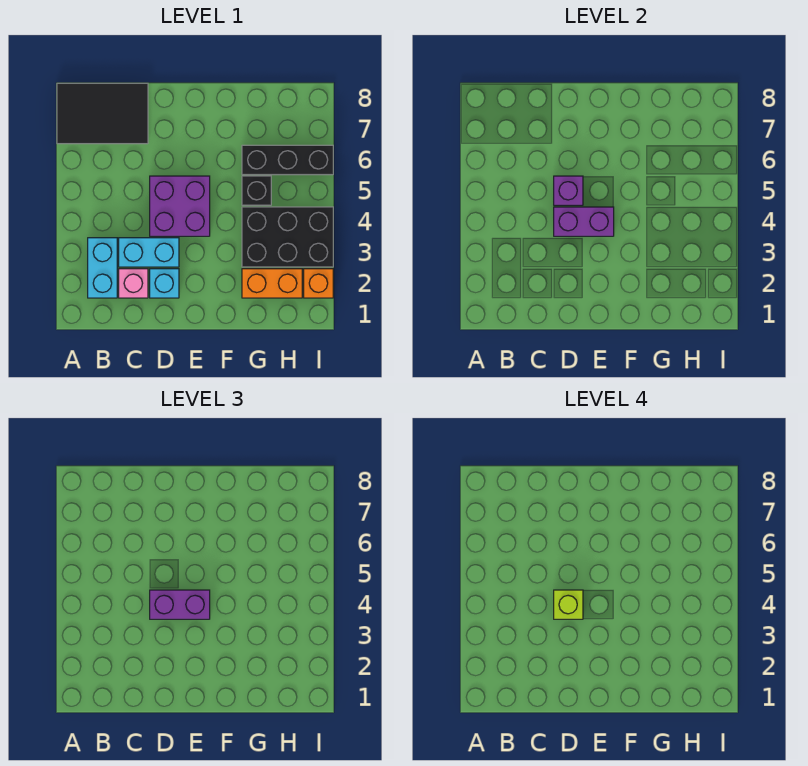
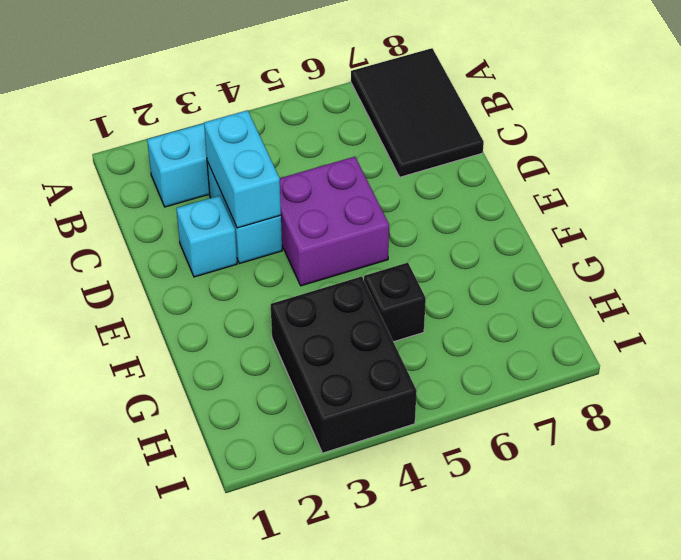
cyan 1x2 brick [204,110,281,228] -> none
none -> pink 1x1 brick [119,269,148,298]
none -> orange 1x2 brick [242,269,302,298]
none -> black 1x3 brick [242,145,333,175]

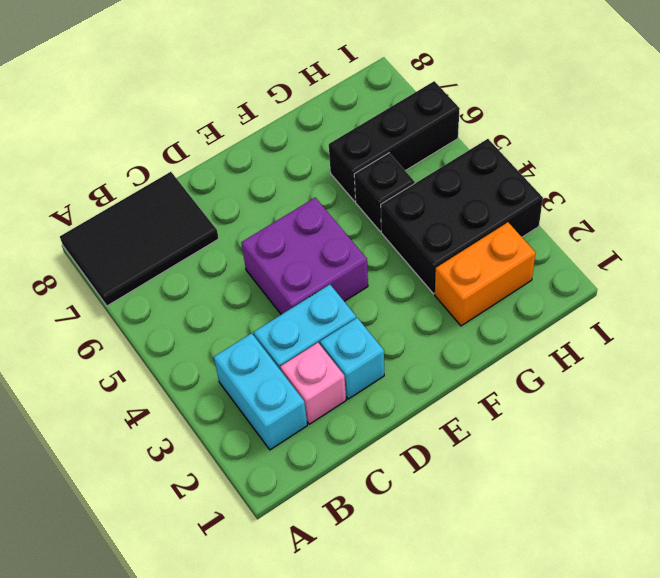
none -> orange 1x1 brick [304,269,333,298]
none -> purple 1x2 brick [554,207,614,236]
none -> purple 1x1 brick [554,176,583,205]

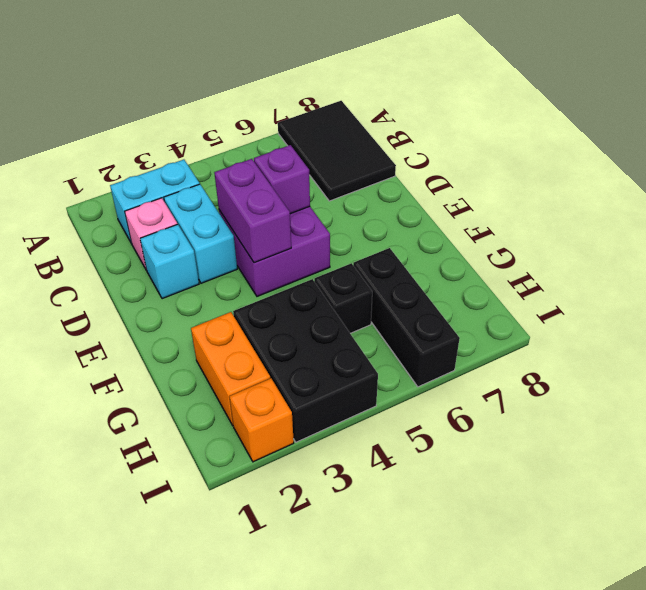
none -> purple 1x2 brick [150,590,210,619]
none -> lime 1x1 brick [554,590,583,619]

